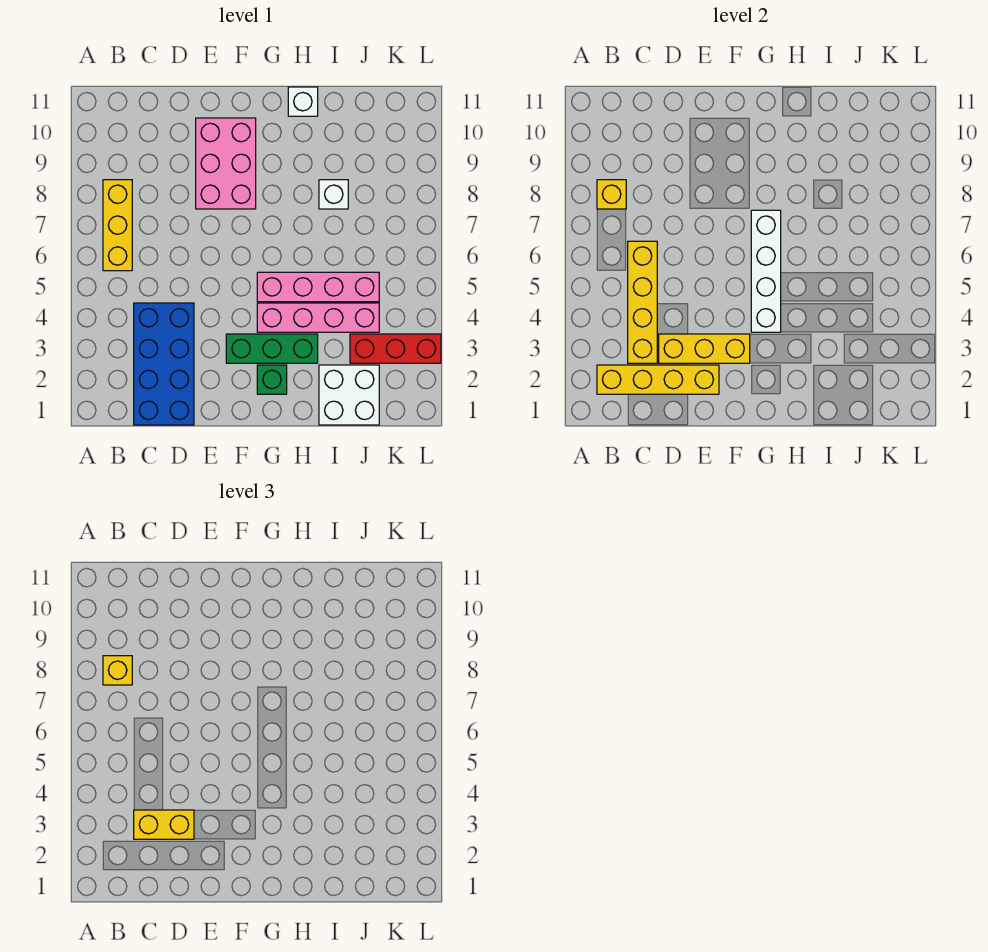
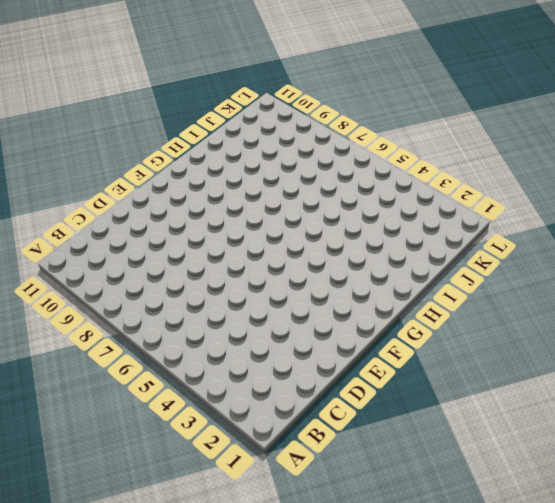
none -> yellow 1x3 brick [103,180,132,271]
none -> blue 2x4 brick [134,303,194,425]
none -> pink 2x3 brick [196,118,256,209]

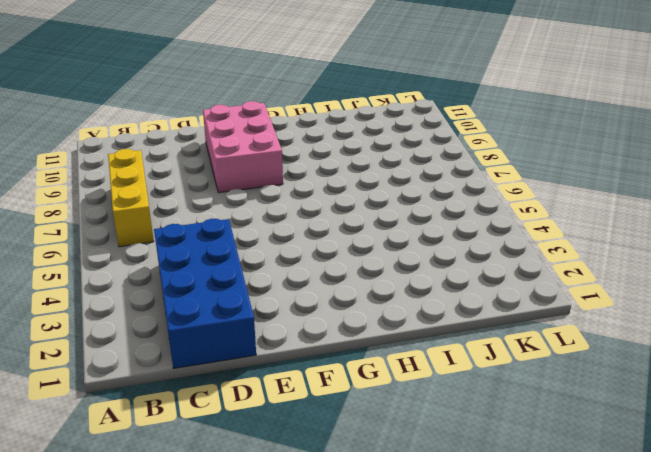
none -> green 1x3 brick [226,334,318,363]
none -> green 1x1 brick [257,365,287,394]
none -> pink 1x4 brick [257,303,379,332]

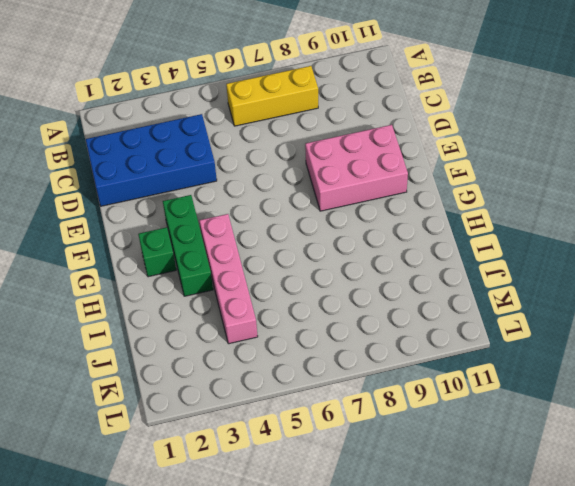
none -> pink 1x4 brick [257,272,379,302]
none -> white 1x1 brick [288,87,318,116]
none -> white 2x2 brick [319,365,379,425]

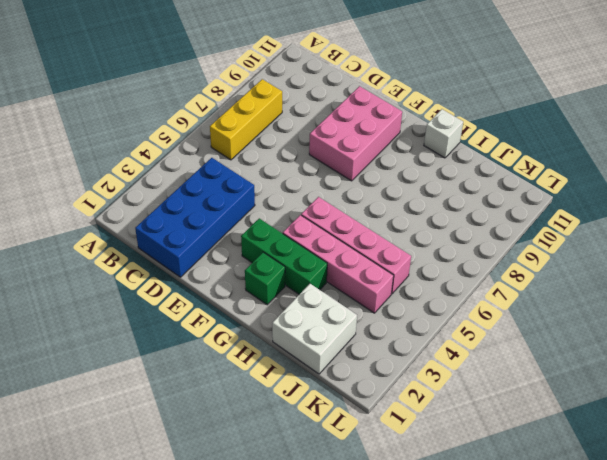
none -> white 1x1 brick [319,180,348,209]
none -> red 1x3 brick [350,334,441,363]
none -> yellow 1x4 brick [597,365,719,394]

